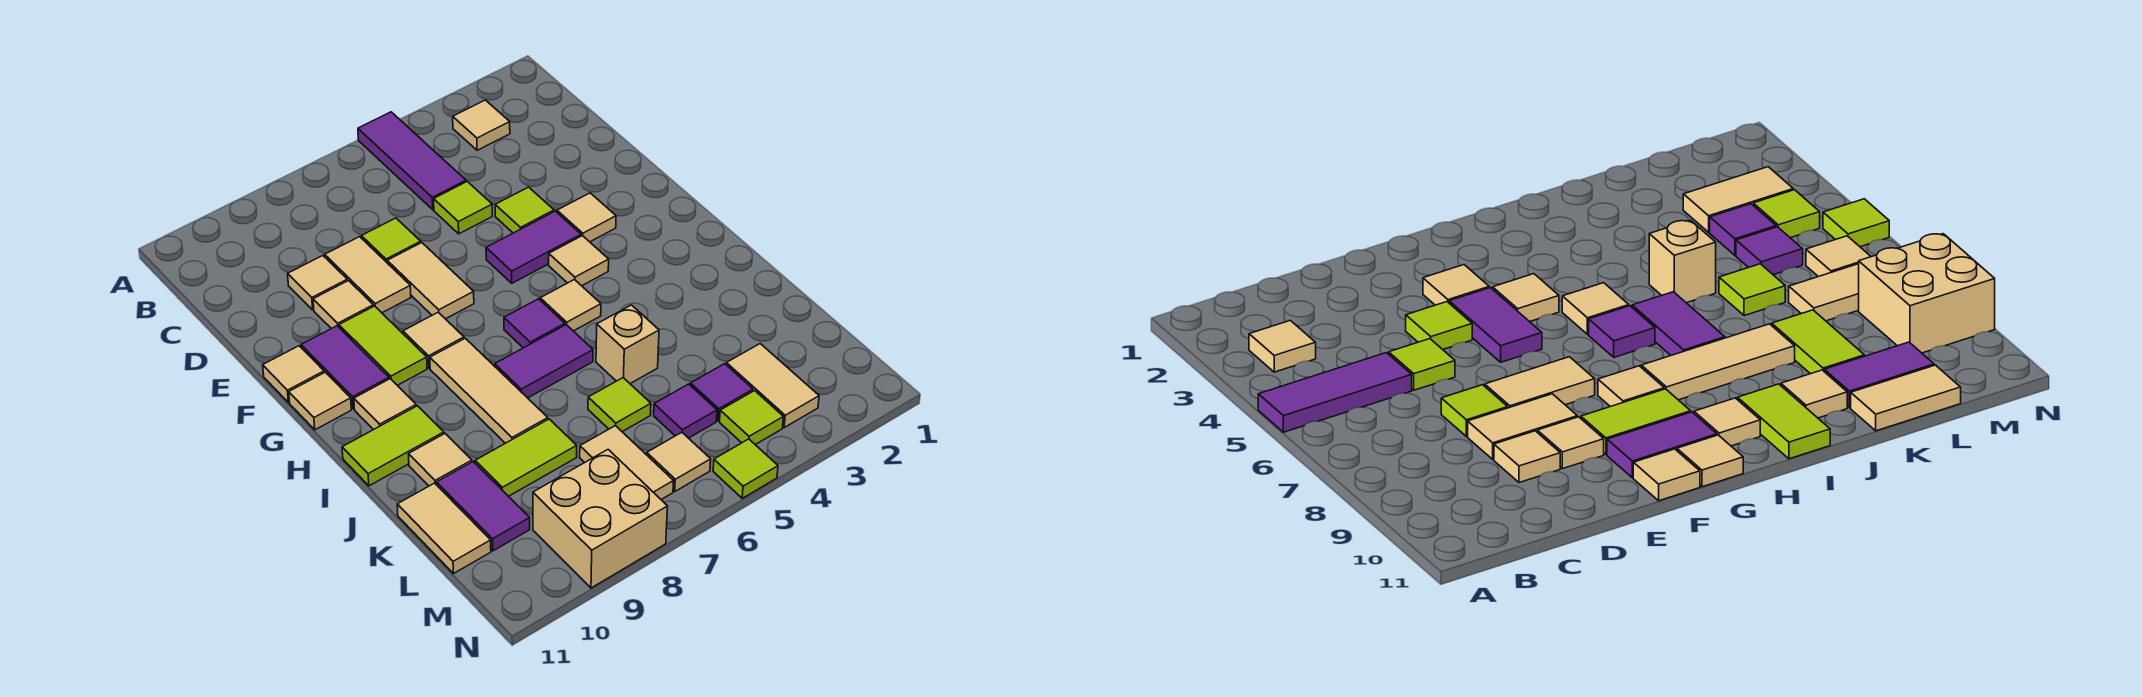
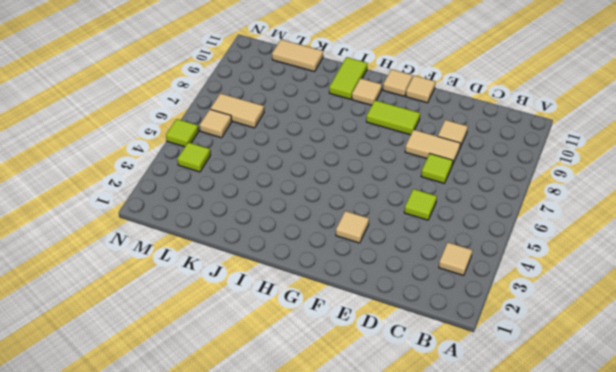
none -> purple 1x3 tile [358,112,466,210]
none -> lime 1x1 tile [495,187,554,233]
none -> tan 1x2 tile [387,243,474,319]
none -> tan 1x1 tile [313,281,373,329]

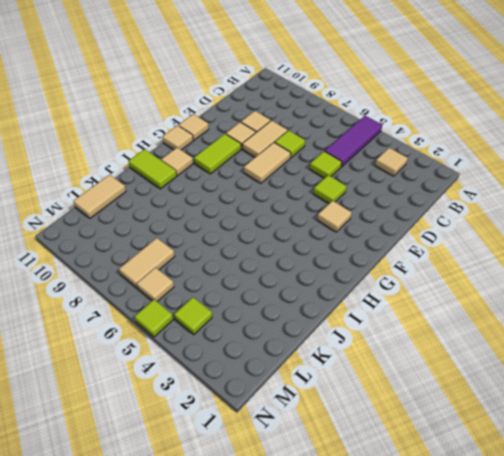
none -> purple 1x2 tile [486,211,581,283]
none -> purple 1x2 tile [301,326,389,409]
none -> tan 1x1 tile [549,236,609,286]
none -> tan 1x1 tile [403,312,464,368]

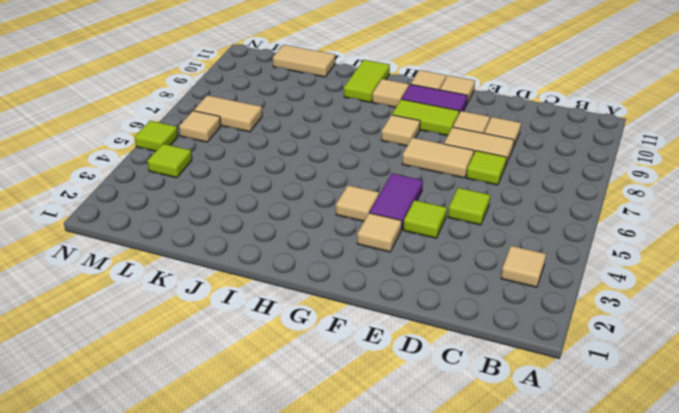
none -> purple 1x3 tile [358,112,466,210]
none -> tan 1x1 tile [540,280,601,331]
none -> purple 1x1 tile [504,299,565,348]
none -> tan 1x3 tile [430,338,548,443]

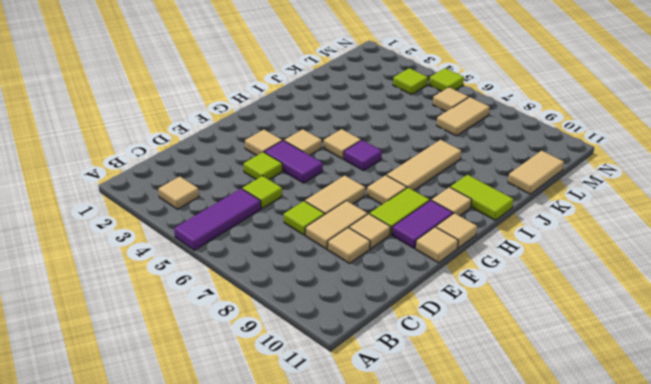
none -> purple 1x2 tile [495,325,593,398]
none -> tan 1x1 brick [596,305,659,383]
none -> tan 1x1 tile [409,434,472,486]
none -> lime 1x1 tile [588,378,651,432]

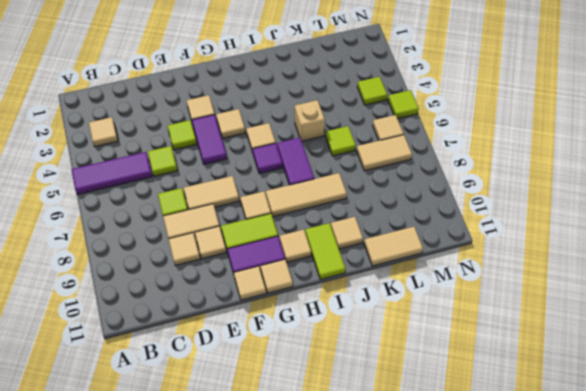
none -> lime 1x2 tile [475,419,577,496]
none -> purple 1x2 tile [437,462,530,551]
none -> tan 1x2 tile [726,344,819,427]
none -> purple 1x1 tile [690,364,753,421]

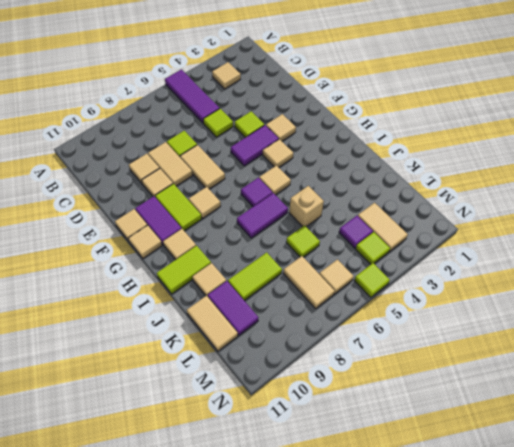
none -> tan 1x3 tile [430,338,548,443]
none -> purple 1x1 tile [654,384,717,438]
none -> tan 2x2 brick [533,450,668,588]

